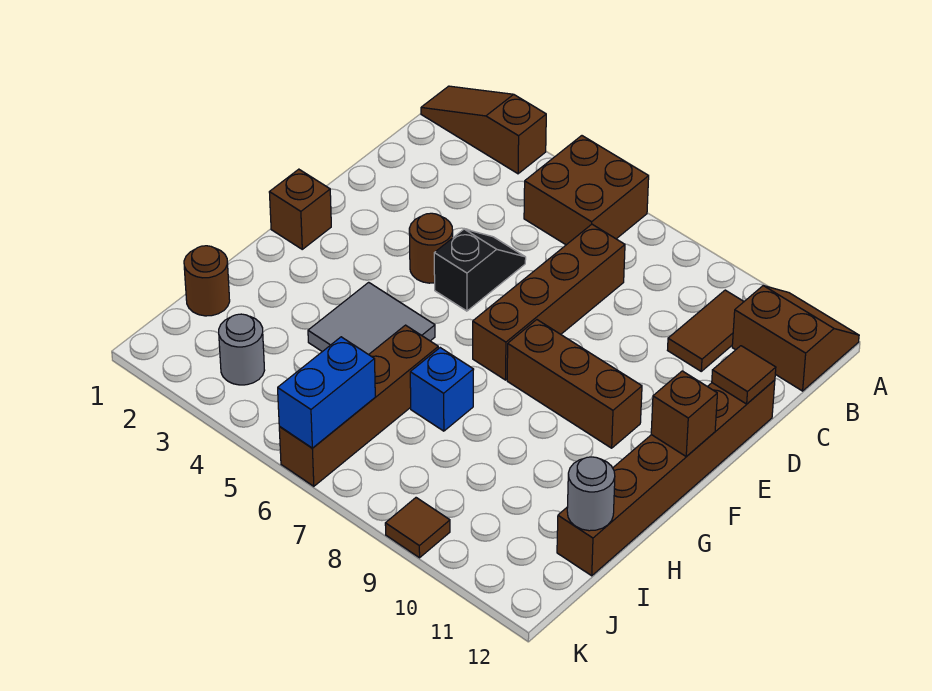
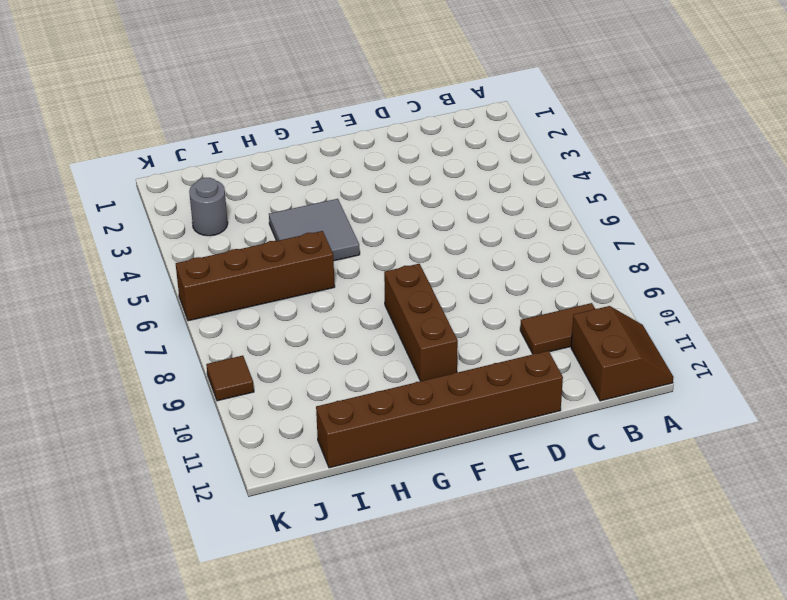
none -> brown 1x3 slope [421,86,546,174]
none -> brown 2x2 brick [524,136,649,245]
none -> brown 1x4 brick [473,224,625,380]

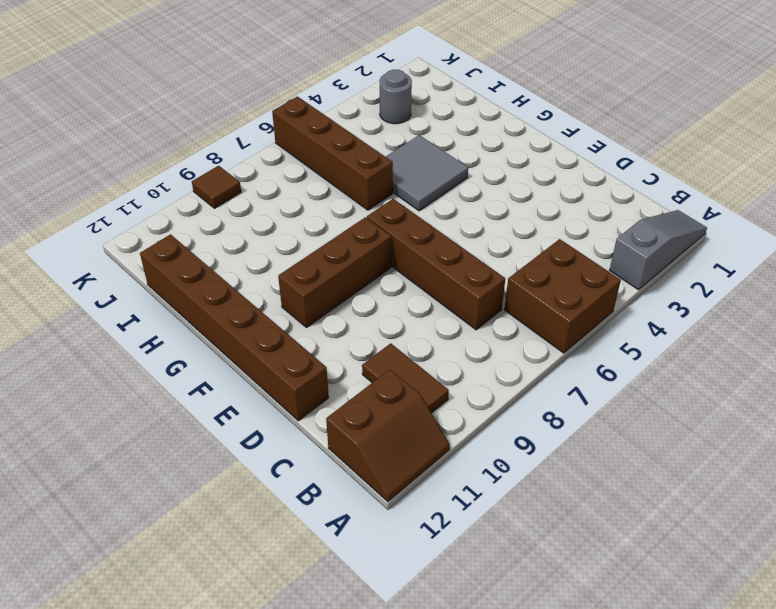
grey 1x3 slope [610,210,707,290] -> brown 1x3 slope [421,86,546,174]
none -> black 1x2 slope [434,229,526,311]
none -> brown 1x1 round brick [409,213,453,283]
none -> brown 1x1 brick [269,169,331,249]

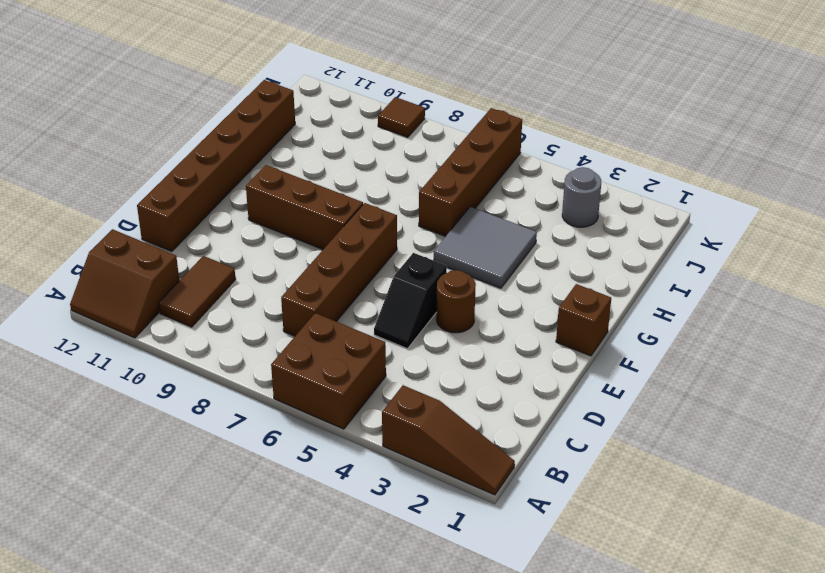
none -> blue 1x1 brick [410,348,474,431]
none -> brown 1x1 round brick [184,246,230,316]
none -> brown 1x1 tile [712,346,776,404]

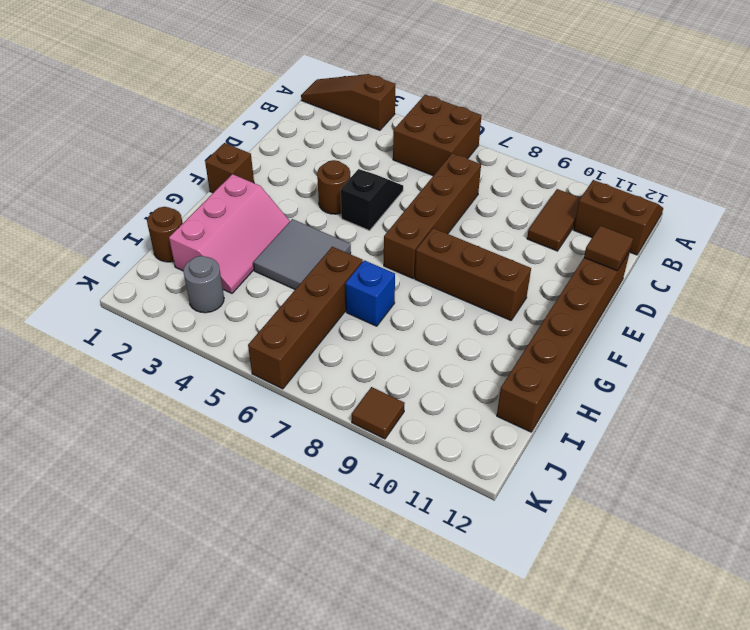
pink 2x3 slope [169,174,290,293] -> none
none -> brown 1x1 brick [651,371,717,457]
none -> grey 1x1 round brick [567,457,615,531]
none -> blue 1x2 brick [278,337,375,448]

